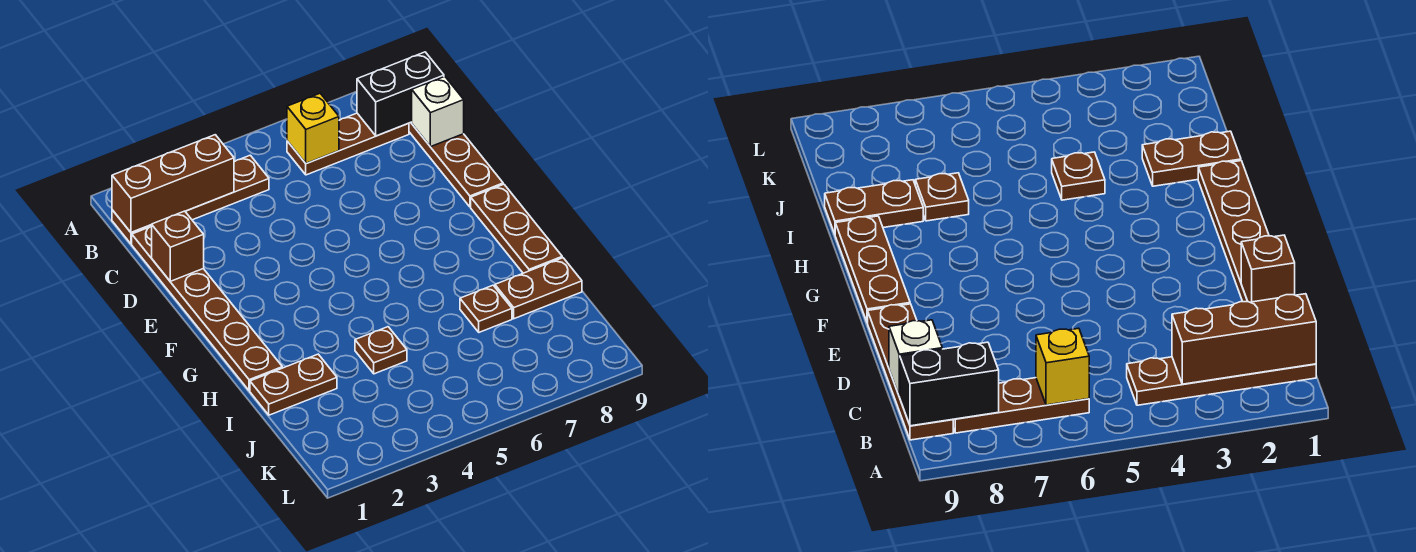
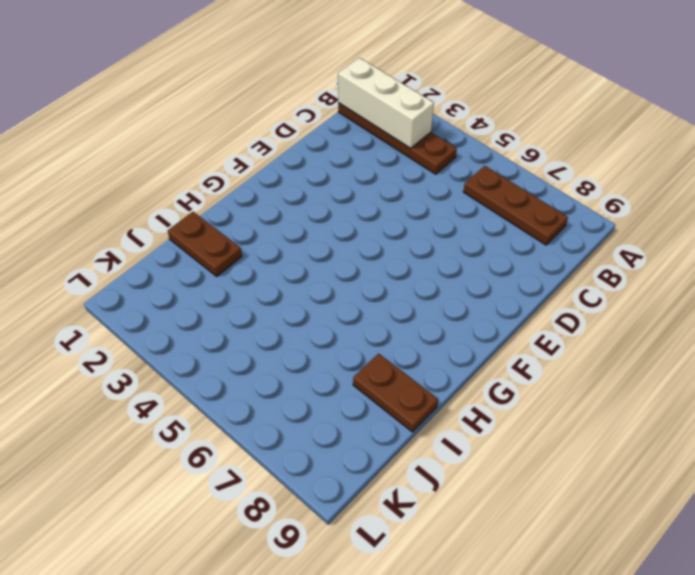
white 1x3 brick [338,58,434,148] -> brown 1x3 brick [112,135,234,232]
none -> brown 1x4 plate [409,122,503,207]
none -> brown 1x6 plate [132,226,282,391]
none -> brown 1x3 plate [471,184,562,273]

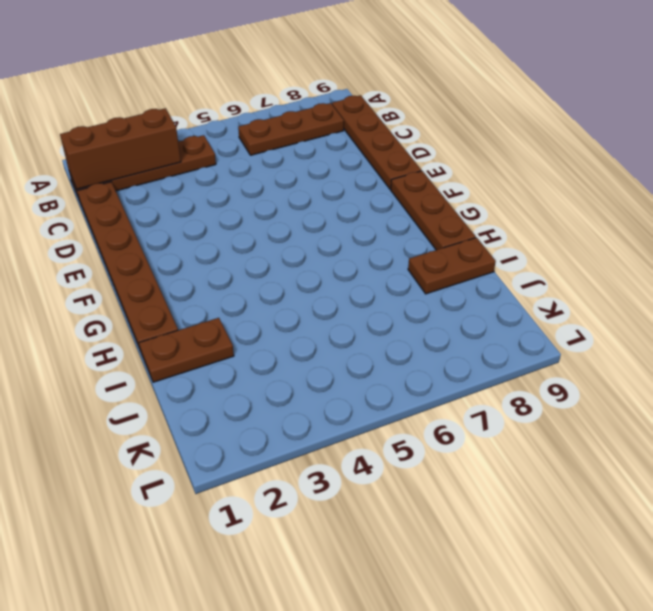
none -> brown 1x1 plate [355,327,407,374]
none -> brown 1x1 plate [460,285,512,332]
none -> yellow 1x1 brick [287,93,339,164]

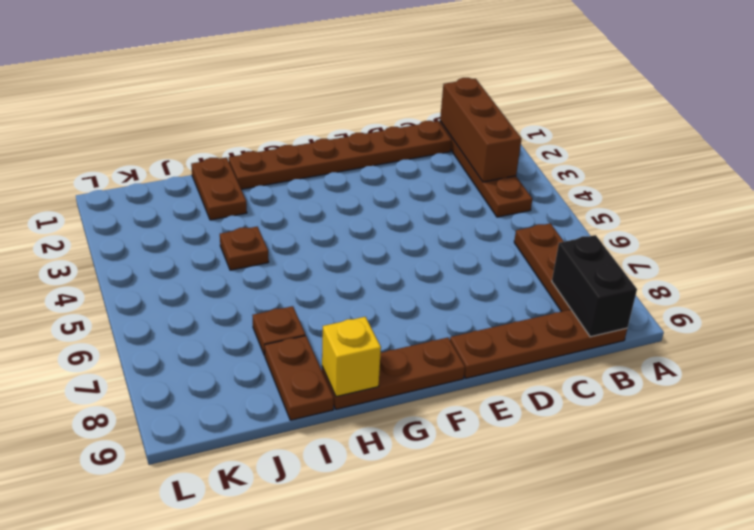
yellow 1x1 brick [322,317,381,397] -> yellow 1x1 brick moved to [287,93,339,164]
none -> white 1x1 brick [412,76,464,147]
none -> brown 1x1 brick [152,211,204,281]

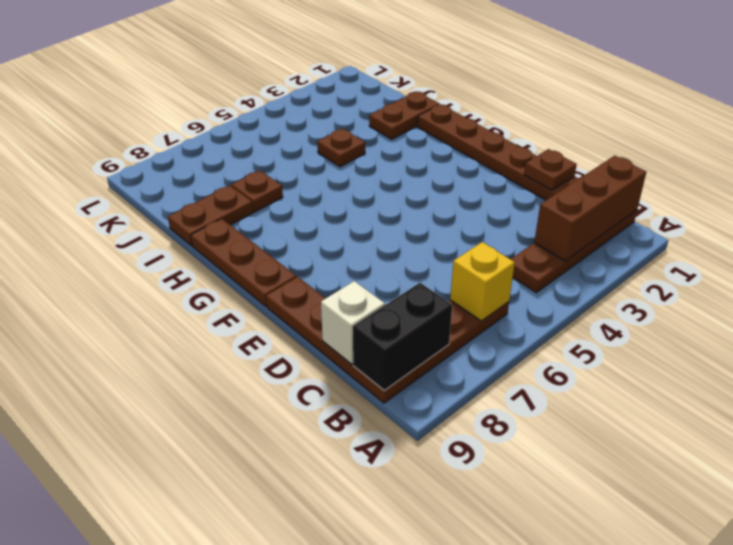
brown 1x1 plate [524,149,577,190] -> brown 1x1 brick [152,211,204,281]

